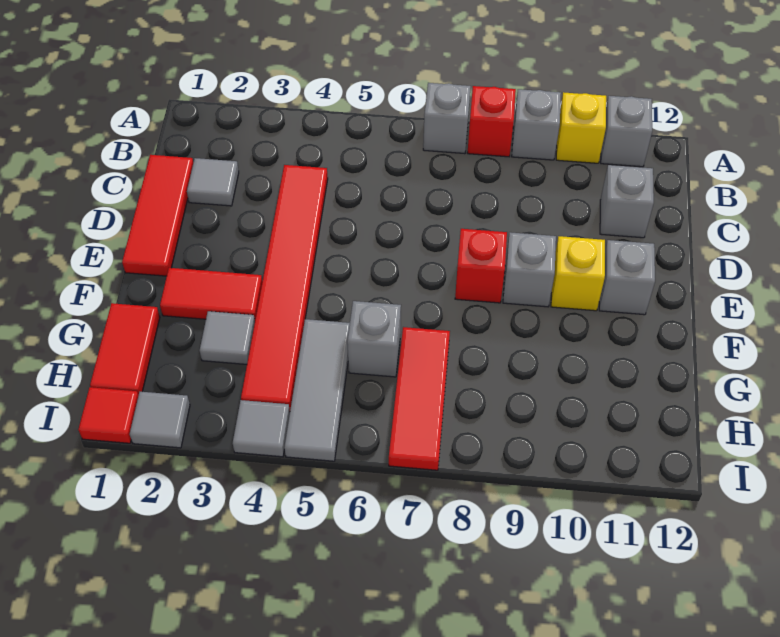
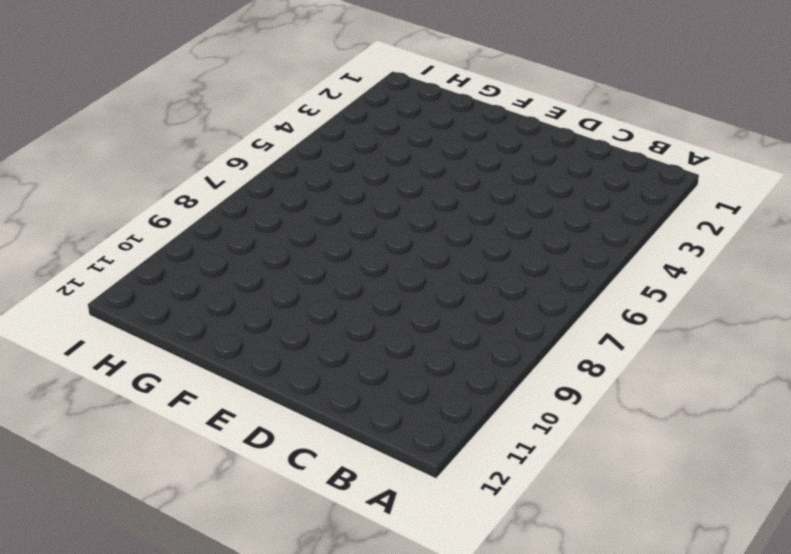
none -> grey 1x1 brick [423,83,471,154]
none -> red 1x1 brick [467,86,516,157]
none -> grey 1x1 brick [512,89,561,160]

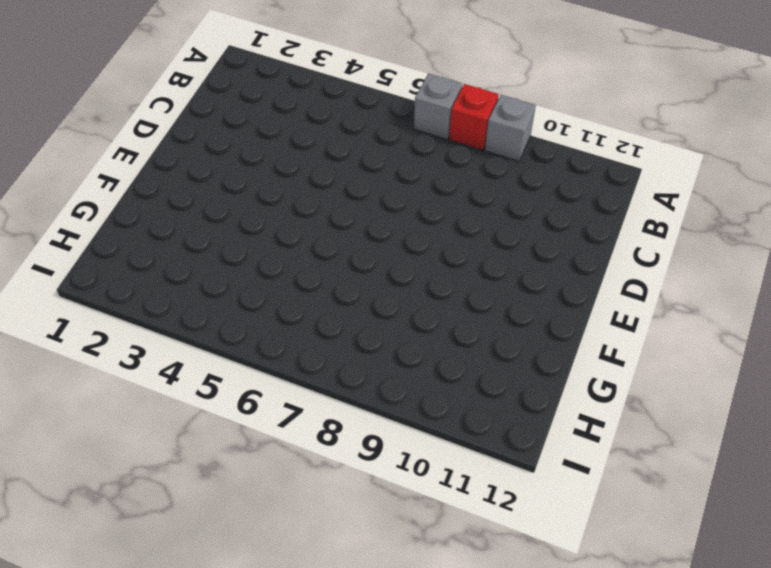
none -> yellow 1x1 brick [556,92,606,163]
none -> grey 1x1 brick [601,96,652,167]
none -> red 1x3 tile [122,155,193,276]

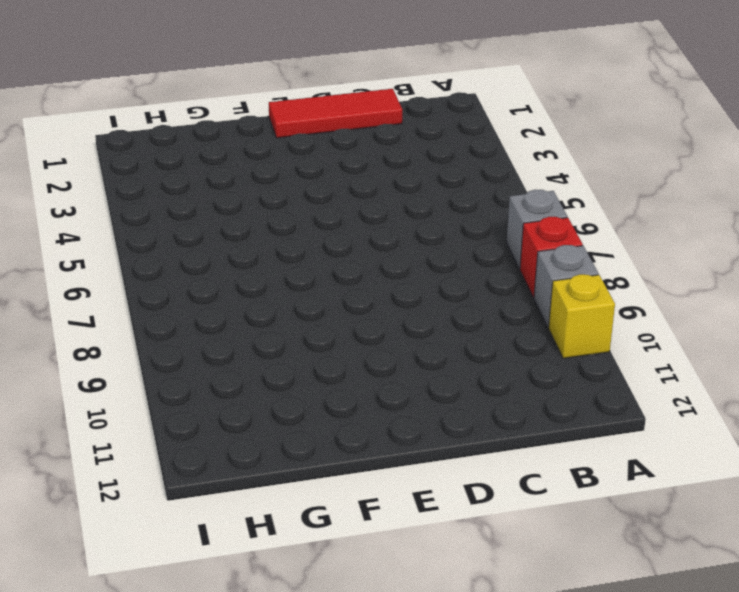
none -> grey 1x1 brick [601,96,652,167]
none -> grey 1x1 tile [187,158,239,206]
none -> red 1x6 tile [241,165,328,409]

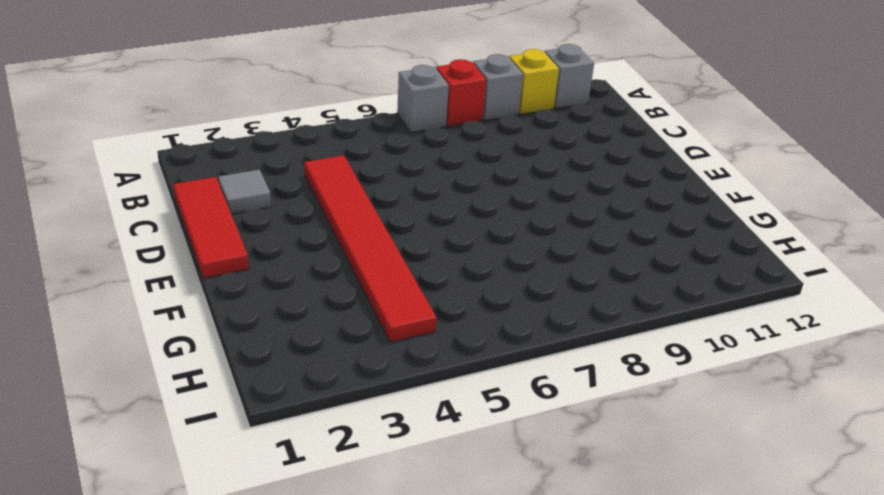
none -> grey 1x1 brick [600,165,654,238]
none -> red 1x1 brick [455,229,507,303]
none -> grey 1x1 brick [503,232,556,307]

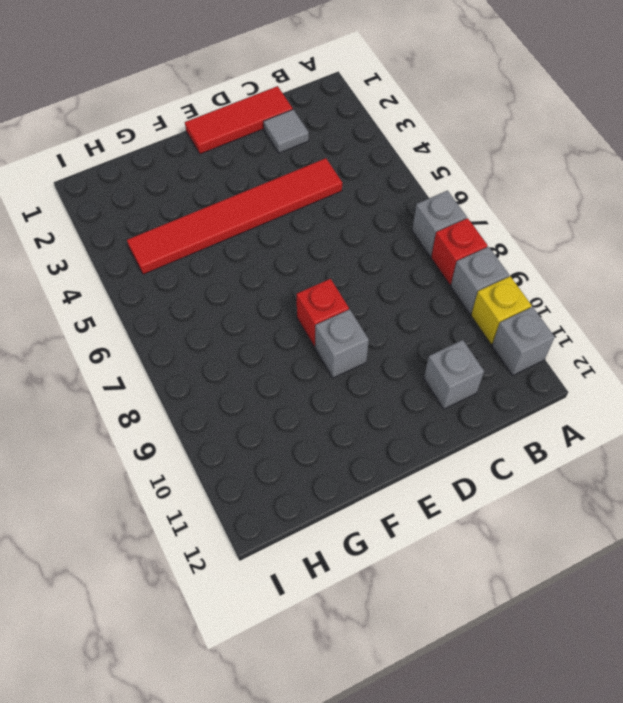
none -> yellow 1x1 brick [551,236,605,311]
none -> grey 1x1 brick [599,240,655,315]
none -> red 1x2 tile [160,268,262,319]

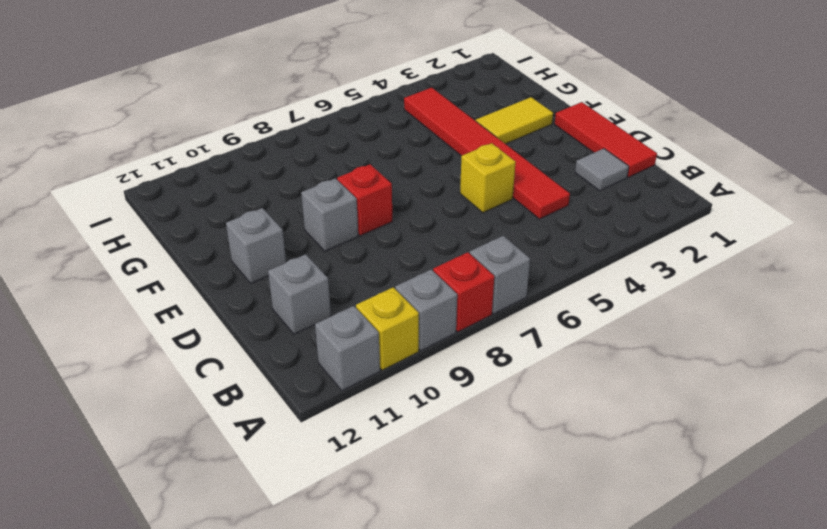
yellow 1x1 brick [460,143,516,213] -> yellow 1x1 brick moved to [551,236,605,311]
yellow 1x2 tile [476,97,553,144] -> red 1x2 tile [160,268,262,319]
none -> red 1x2 tile [90,303,160,395]
none -> grey 1x1 tile [200,311,255,364]
none -> grey 1x3 tile [284,319,350,461]

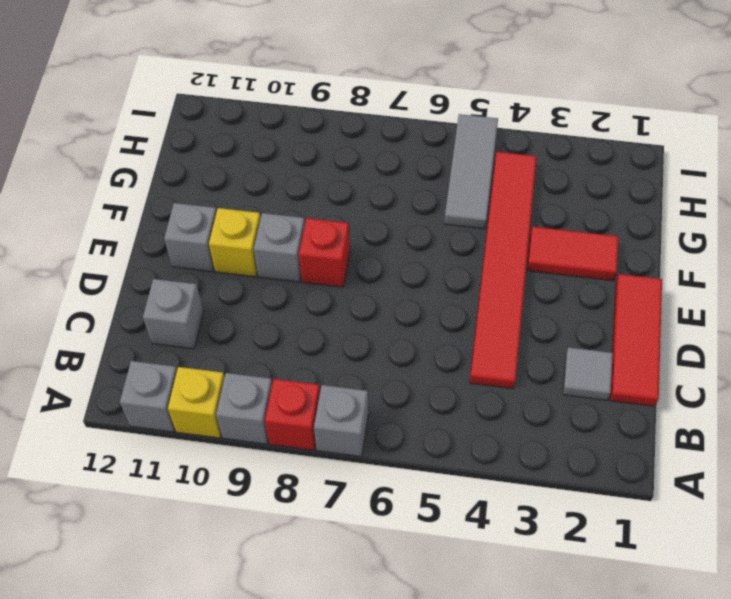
none -> red 1x2 tile [90,303,160,395]
none -> grey 1x1 tile [200,311,255,364]
none -> grey 1x1 brick [347,301,401,377]

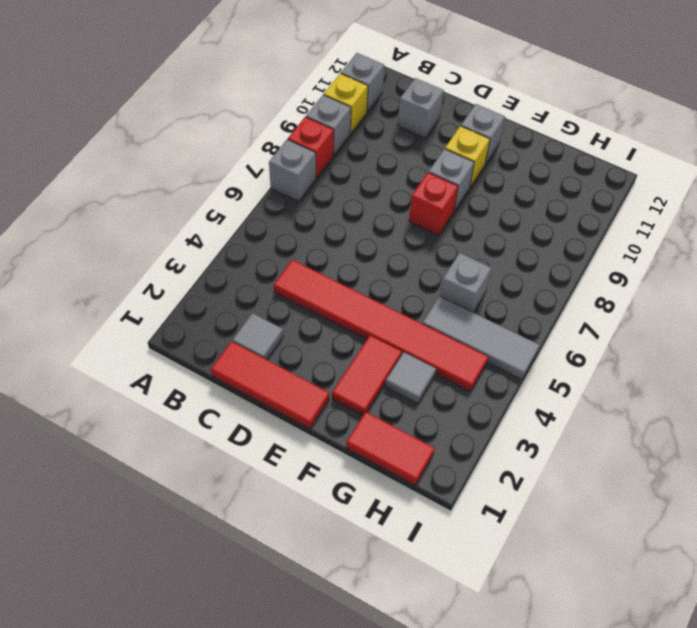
none -> red 1x3 tile [389,327,450,470]
none -> red 1x1 tile [78,387,139,443]
none -> grey 1x1 tile [130,392,190,448]

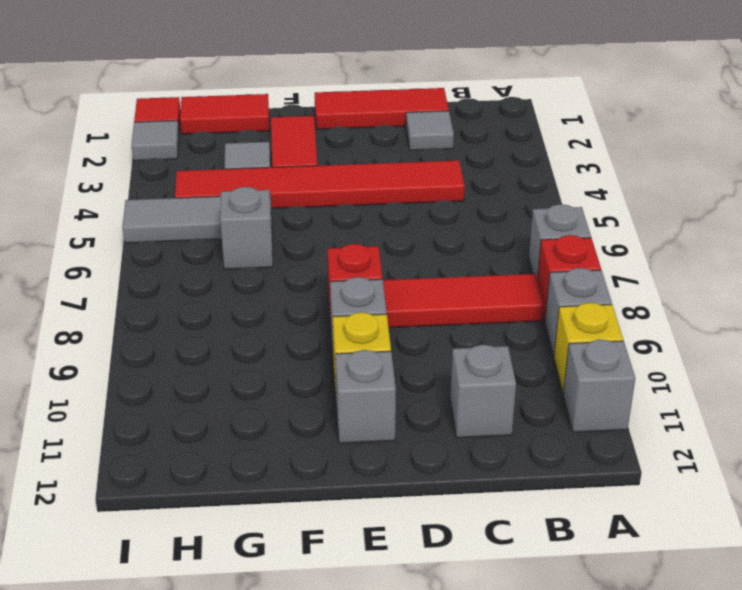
red 1x3 tile [383,274,544,328] -> red 1x3 tile moved to [389,327,450,470]
none -> grey 1x1 tile [233,400,290,457]

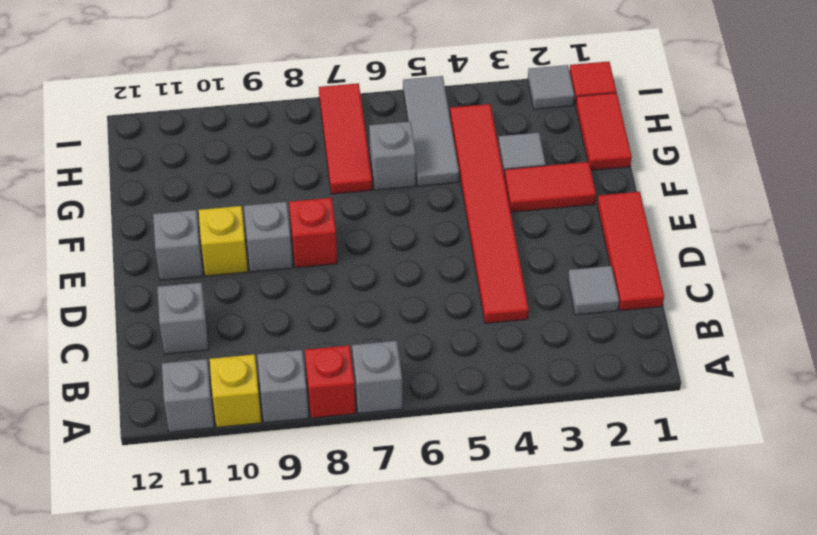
none -> grey 1x1 tile [233,400,290,457]

